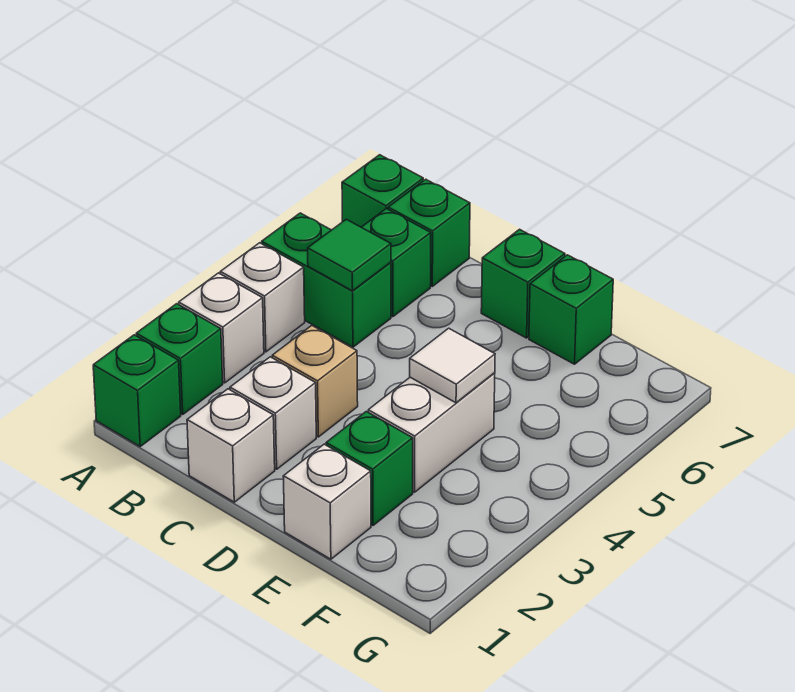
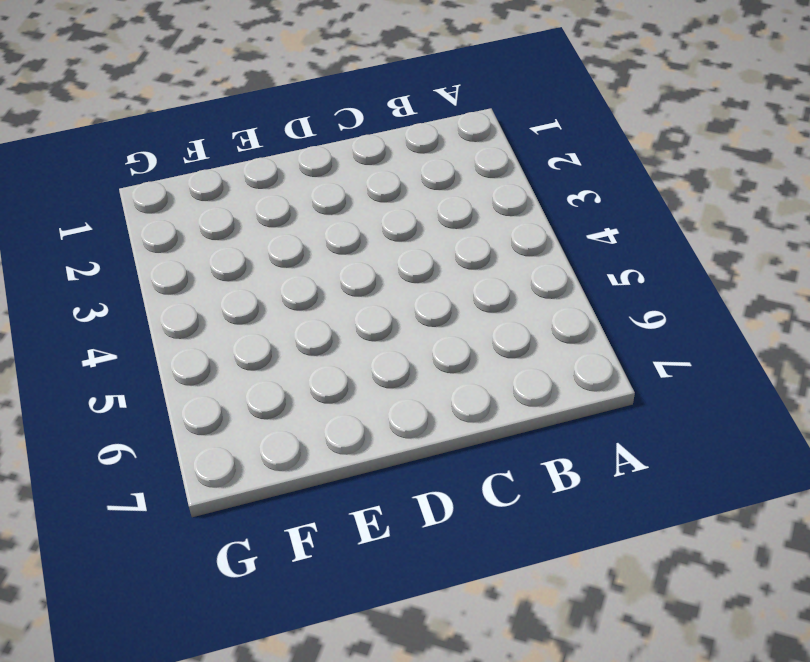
none -> green 1x1 brick [93,335,181,446]
none -> green 1x1 brick [136,304,223,414]
none -> white 1x1 brick [179,273,264,383]

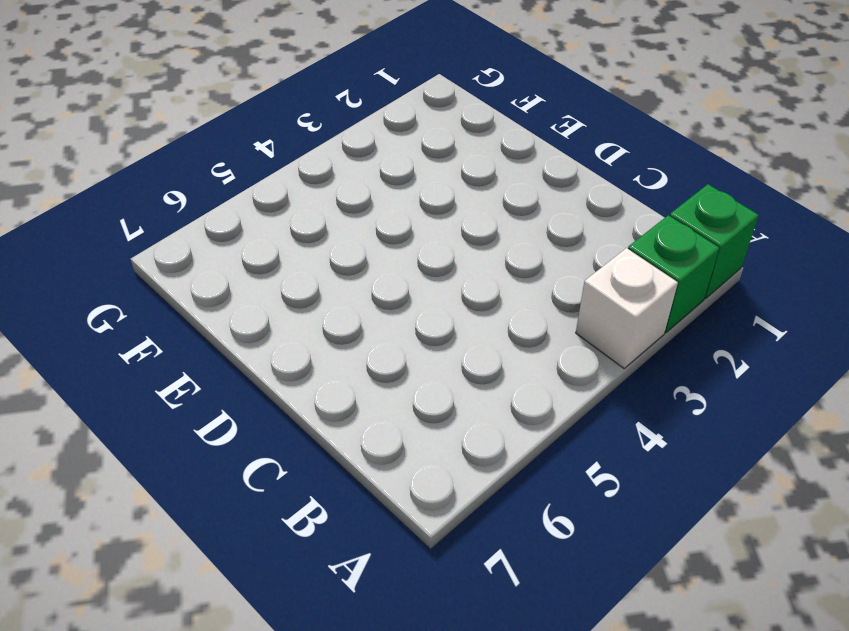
none -> white 1x1 brick [220,243,305,352]
none -> green 1x2 brick [262,213,391,347]
none -> green 1x1 brick [342,155,423,227]

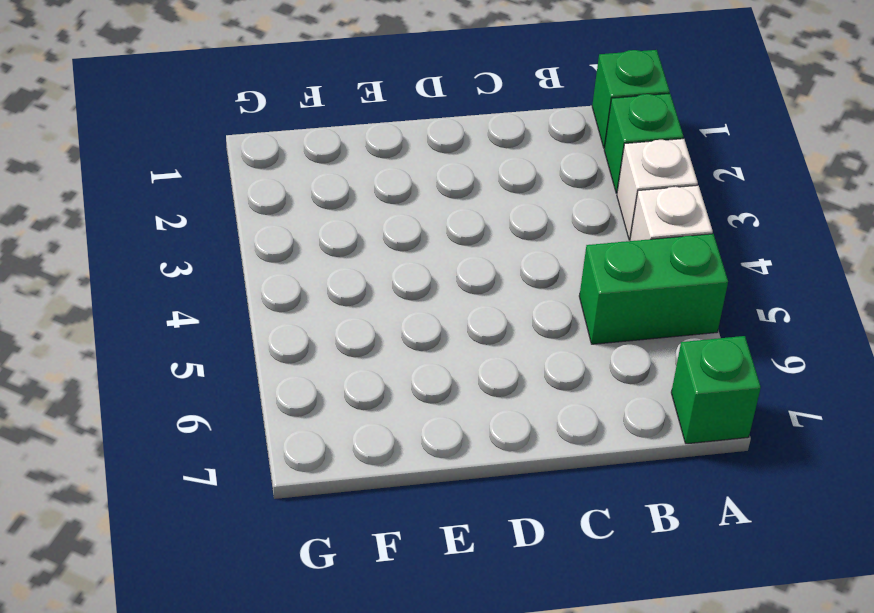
none -> green 1x1 brick [361,209,431,317]
none -> green 1x1 brick [388,179,470,286]
none -> white 1x1 brick [187,389,275,502]

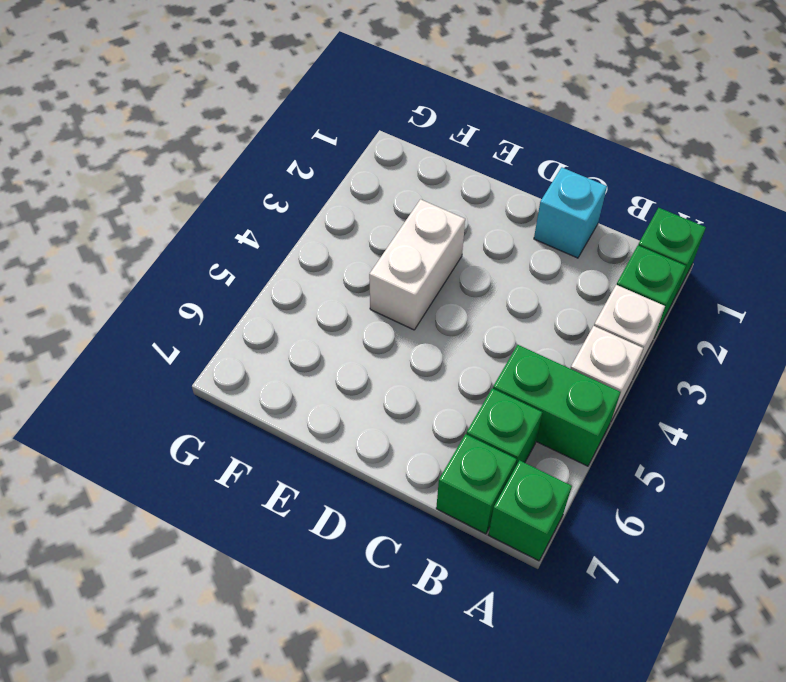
cyan 1x1 brick [534,167,607,258] -> white 1x1 brick [187,389,275,502]
none -> white 1x1 brick [230,357,316,469]
none -> tan 1x1 brick [272,326,358,437]
none -> green 1x1 brick [481,229,565,338]

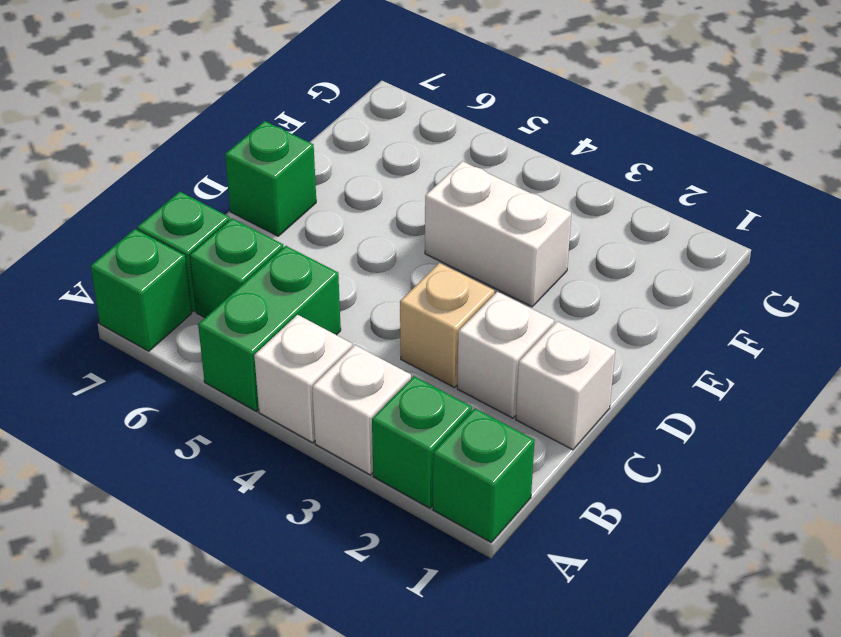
none -> white 1x1 brick [283,444,371,559]
none -> green 1x1 brick [326,412,413,525]
none -> green 1x1 brick [529,255,613,364]

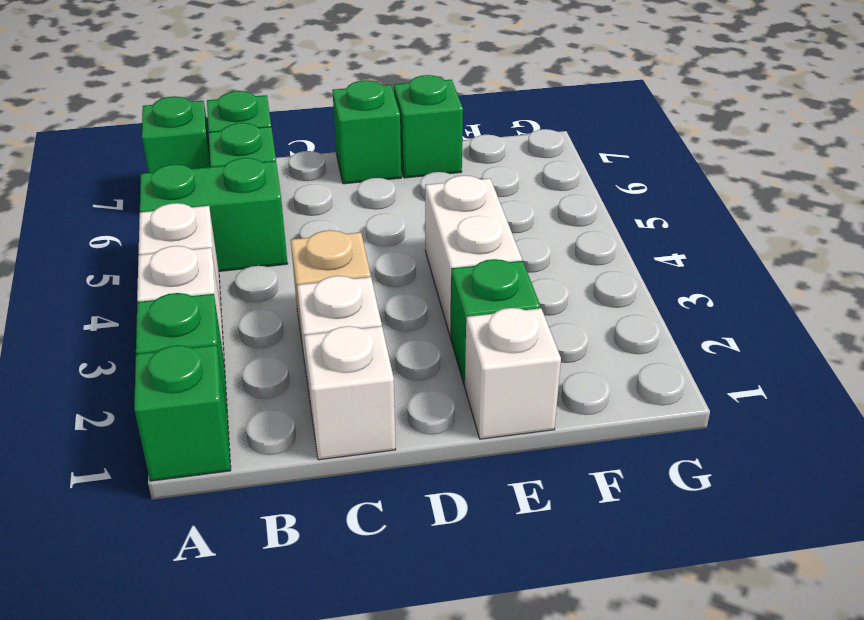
none -> green 1x1 tile [308,219,391,291]
none -> white 1x1 tile [410,328,495,403]

